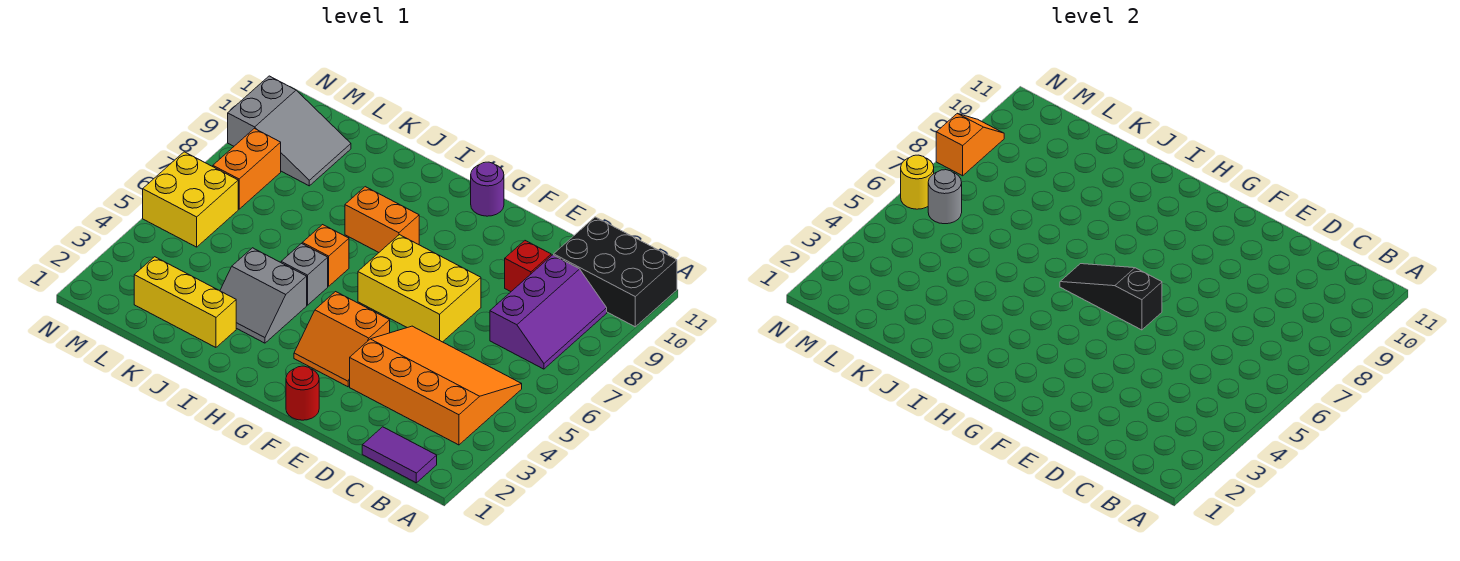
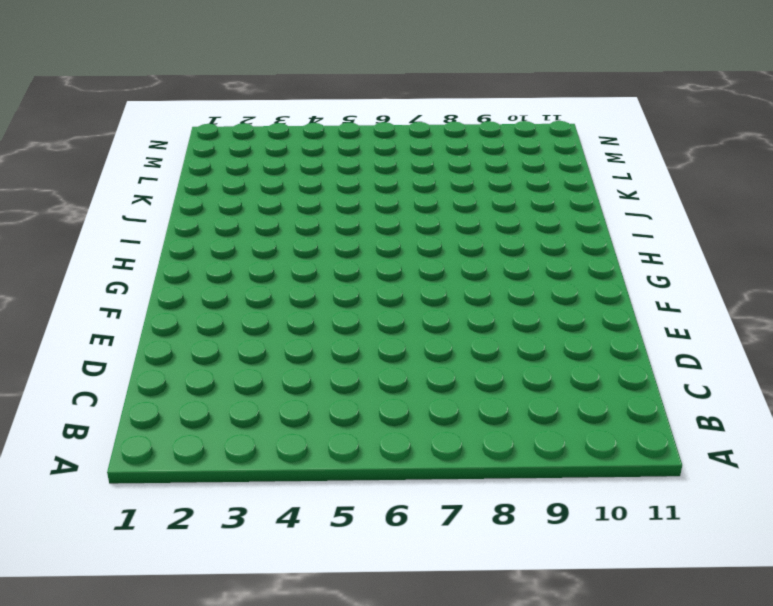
none -> black 2x3 brick [554,217,677,327]
none -> purple 1x2 tile [362,427,437,483]
none -> orange 3x4 slope [350,326,522,445]

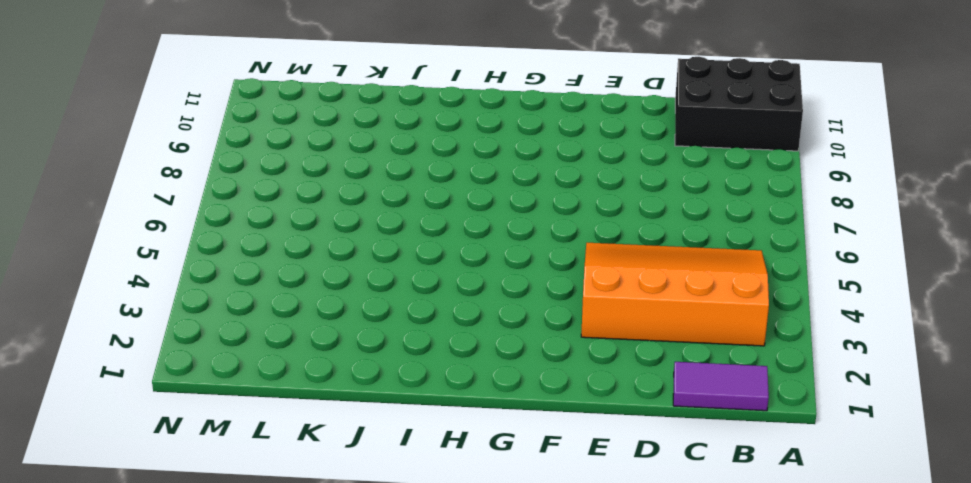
none -> purple 2x3 slope [490,255,607,369]
none -> red 1x1 brick [505,241,551,292]
none -> yellow 2x3 brick [358,235,481,342]

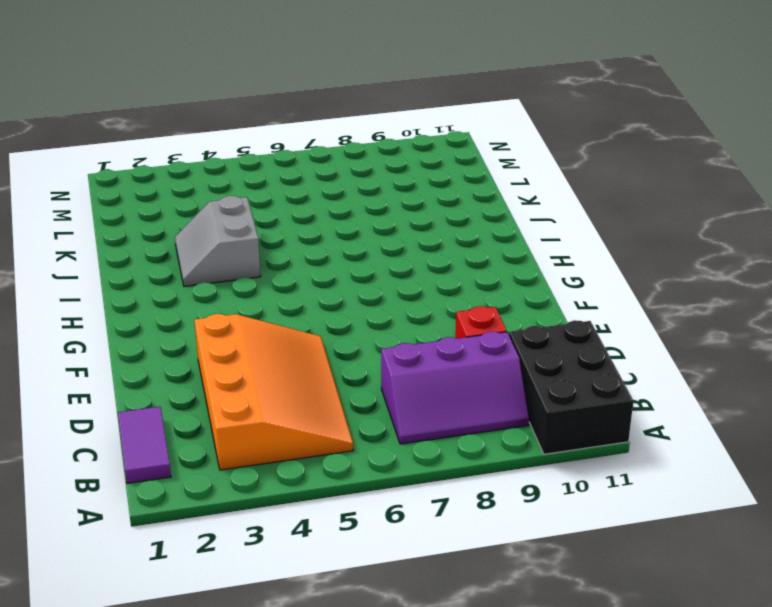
none -> yellow 2x3 brick [358,235,481,342]
none -> red 1x1 round brick [286,366,319,420]
none -> orange 2x2 slope [294,292,390,387]

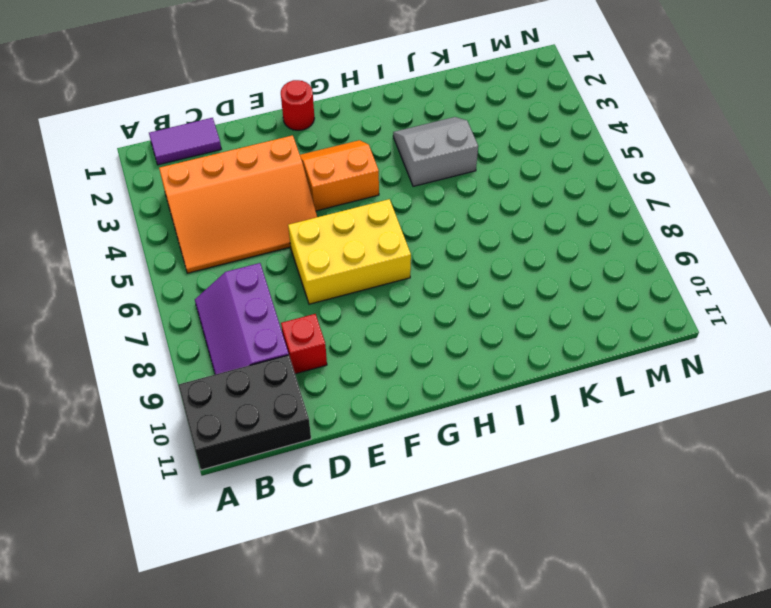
none -> purple 1x1 round brick [471,162,504,216]
none -> orange 1x2 brick [345,187,419,252]
none -> grey 1x1 brick [281,244,328,305]

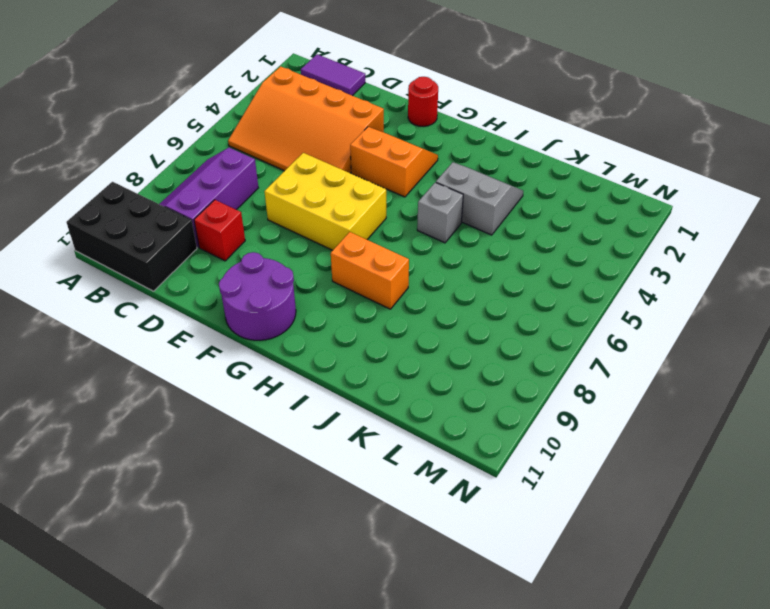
purple 2x2 round brick [219,252,296,340] -> purple 1x1 round brick [471,162,504,216]
none -> orange 1x1 brick [302,225,349,286]
none -> yellow 1x3 brick [134,257,236,347]
none -> grey 2x3 slope [228,76,351,186]

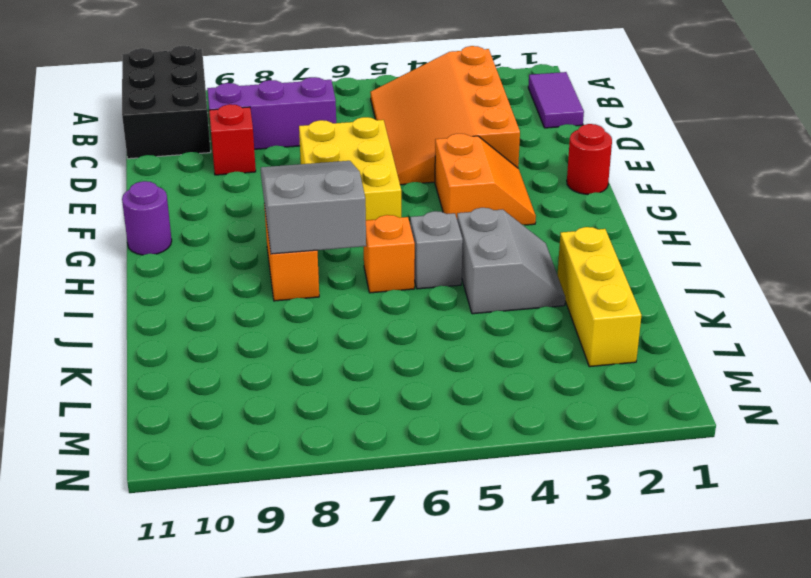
grey 2x3 slope [261,161,366,254] -> grey 2x3 slope moved to [228,76,351,186]
none -> yellow 2x2 brick [143,152,238,247]
none -> orange 1x2 brick [213,128,281,209]
none -> black 1x3 slope [1060,264,1162,330]

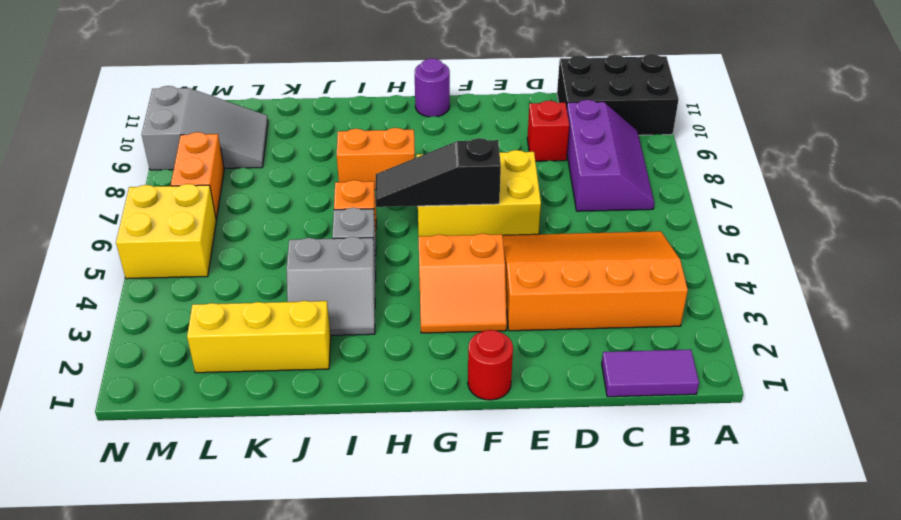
none -> grey 1x1 round brick [928,170,962,224]
none -> yellow 1x1 round brick [901,155,934,209]
none -> orange 1x2 slope [936,114,1004,176]

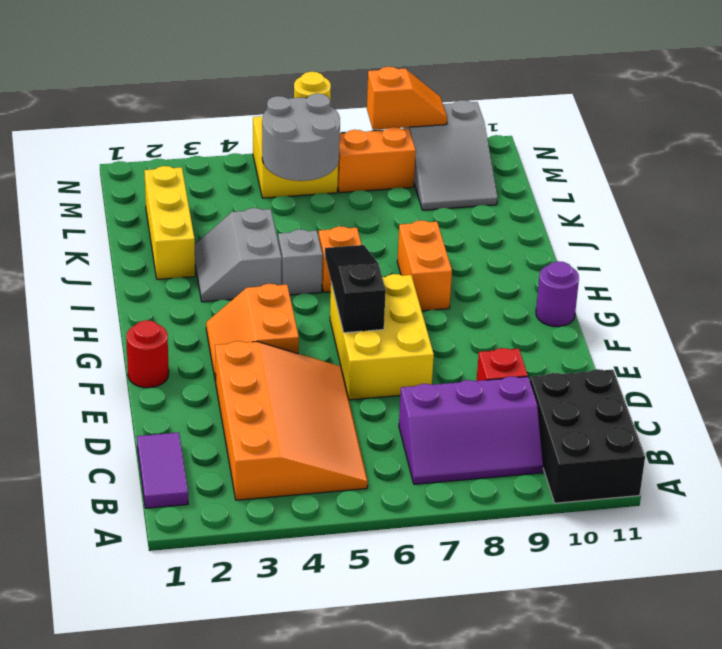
grey 2x2 round brick [262,93,340,181] -> grey 1x1 round brick [928,170,962,224]

